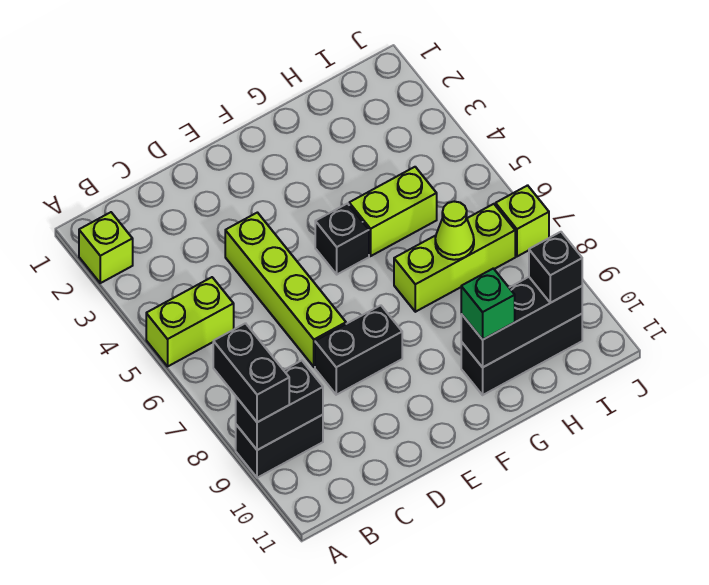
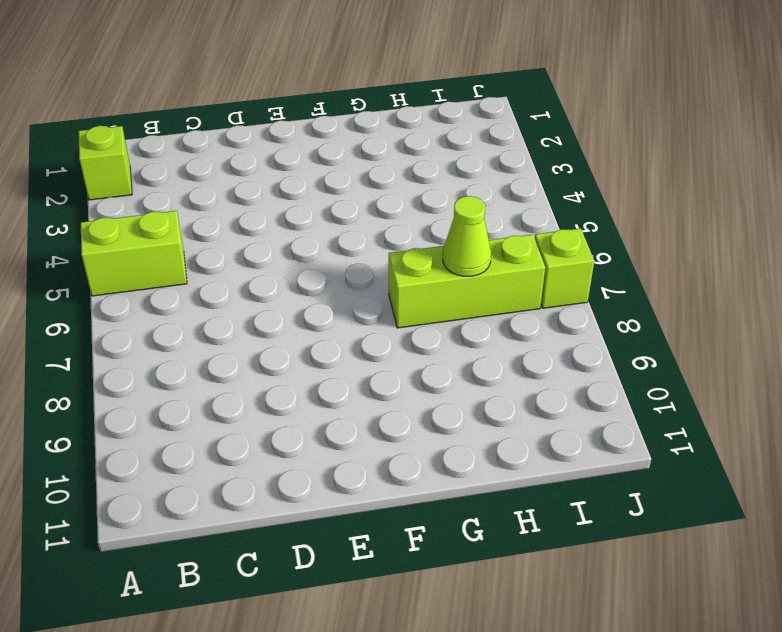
none -> black 1x2 brick [236,415,323,478]
none -> lime 1x4 brick [225,213,346,367]
none -> black 1x2 brick [315,305,402,395]

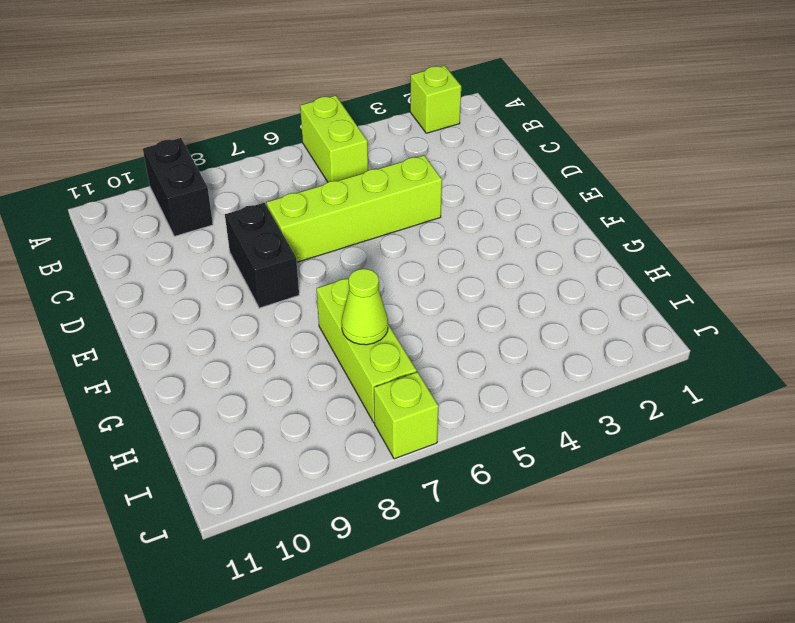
none -> black 1x1 brick [315,204,369,274]
none -> lime 1x2 brick [349,167,437,256]
none -> black 1x3 brick [461,314,582,395]

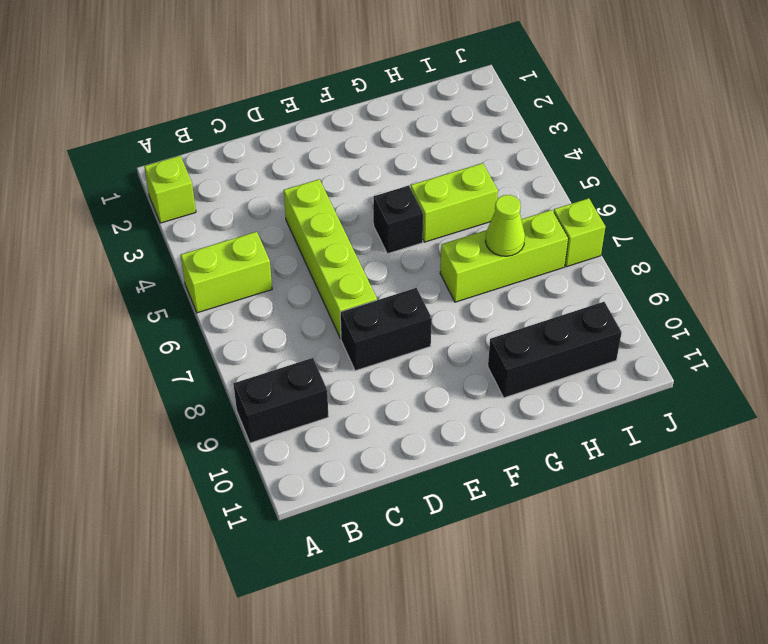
none -> black 1x2 brick [236,361,323,450]
none -> black 1x3 brick [461,277,582,367]
none -> black 1x2 brick [213,323,289,422]

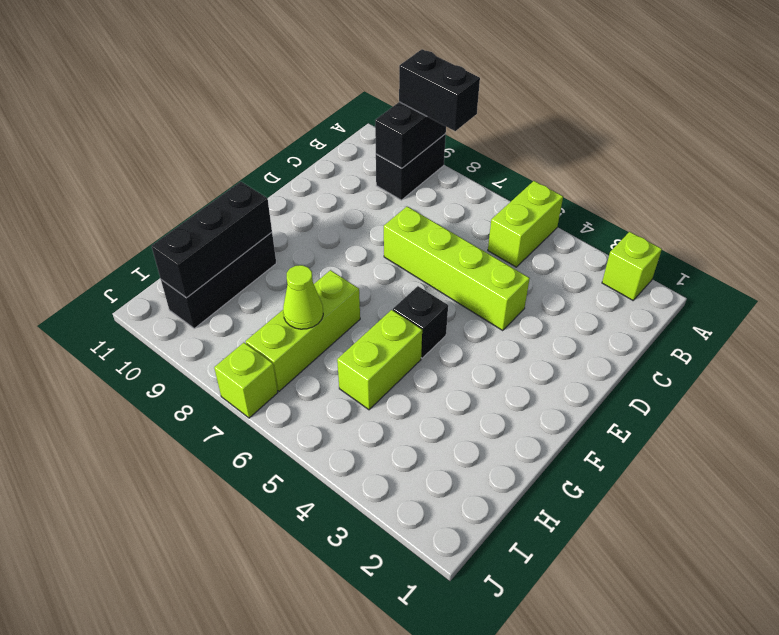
none -> black 1x2 brick [315,305,402,395]
none -> green 1x1 brick [461,269,515,340]
none -> black 1x1 brick [529,232,582,303]

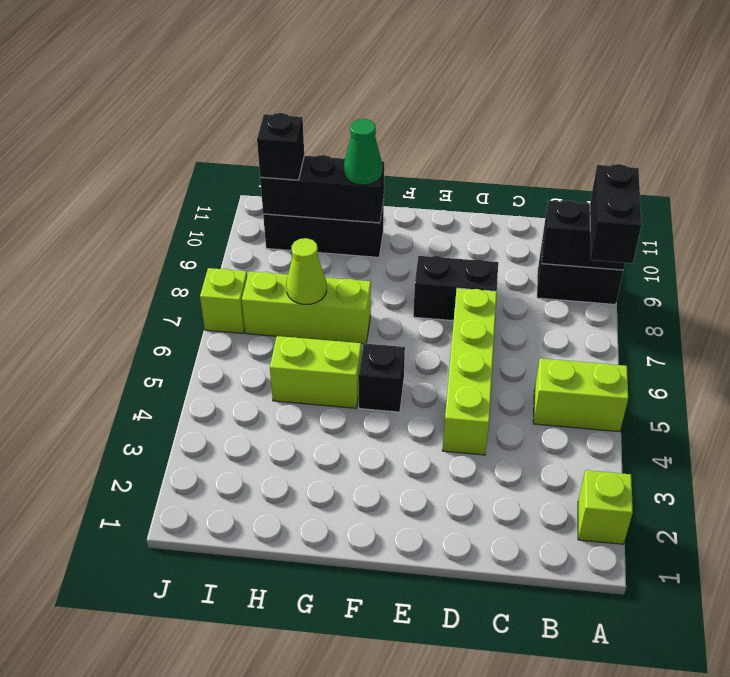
green 1x1 cone [344,119,382,185] -> green 1x1 brick [461,269,515,340]

